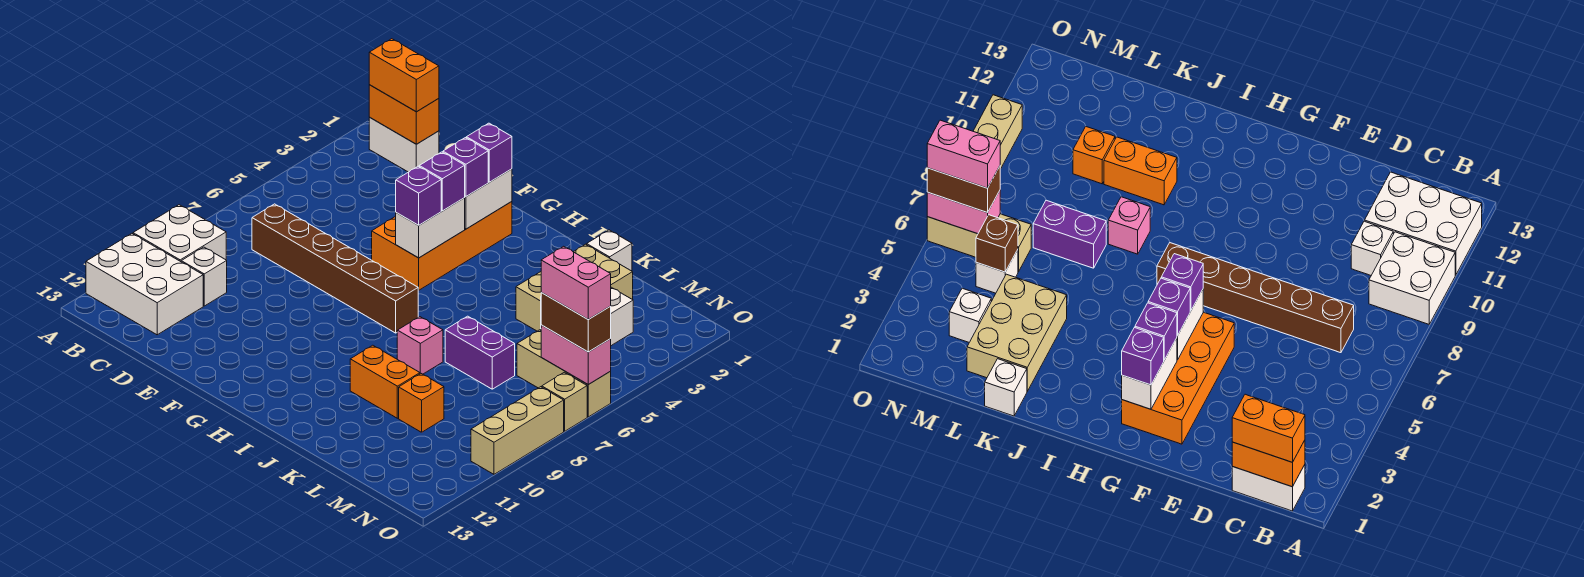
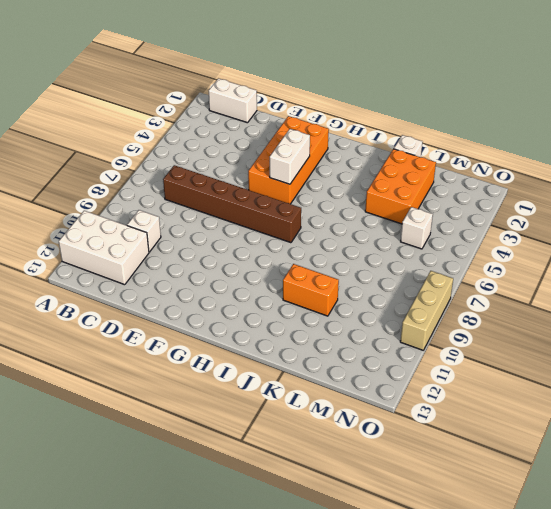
orange 2x3 brick [365,149,436,224] -> tan 2x3 brick [516,244,633,331]
none -> white 2x2 brick [133,205,226,262]
none -> pink 1x1 brick [397,317,443,374]
none -> purple 1x2 brick [445,316,515,389]

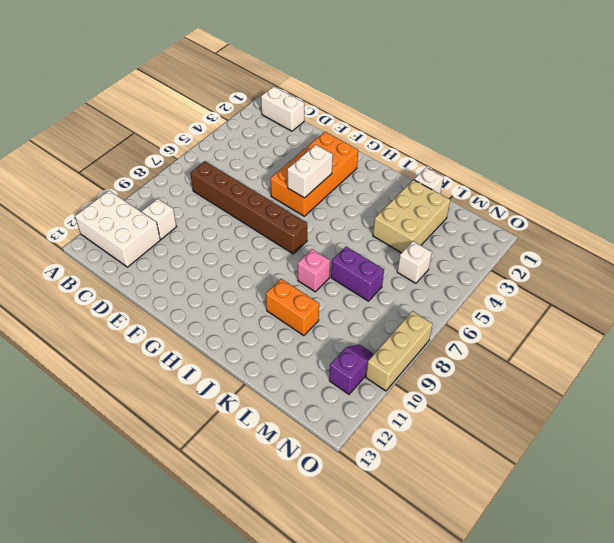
purple 1x2 slope [329,345,374,394] -> none
none -> white 2x2 brick [133,205,226,262]
none -> orange 1x1 brick [399,374,444,432]
none -> white 1x1 brick [611,287,633,346]

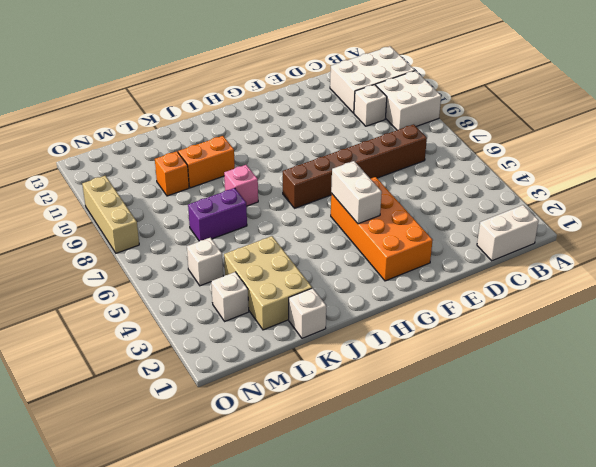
none -> tan 1x3 brick [517,330,611,417]
none -> tan 1x1 brick [542,372,587,431]
none -> orange 1x2 brick [369,85,439,144]

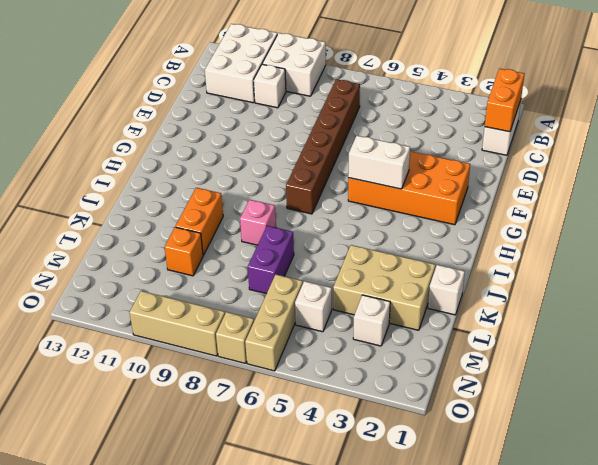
none -> white 1x2 brick [465,169,512,229]
none -> brown 1x1 brick [976,215,1018,272]
none -> pink 1x2 brick [541,325,611,385]

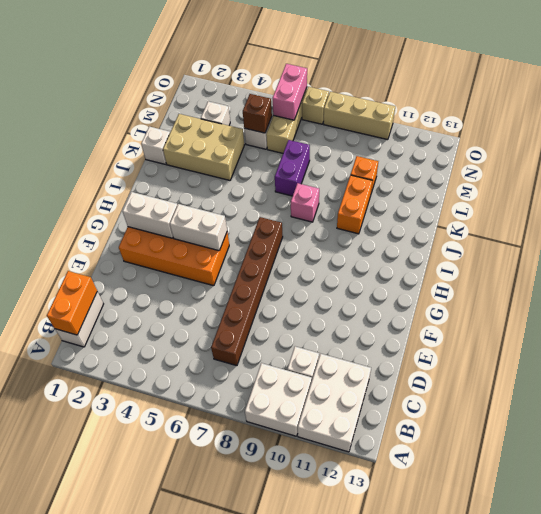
none -> orange 1x2 brick [369,39,439,112]
none -> purple 1x1 brick [466,123,512,182]
none -> purple 1x1 brick [443,138,488,197]

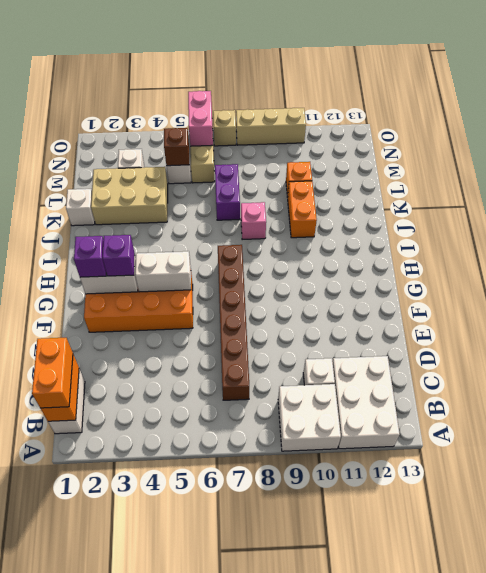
none -> purple 1x1 brick [419,152,465,211]
none -> purple 1x1 brick [396,166,441,225]
none -> brown 1x2 brick [541,293,611,352]

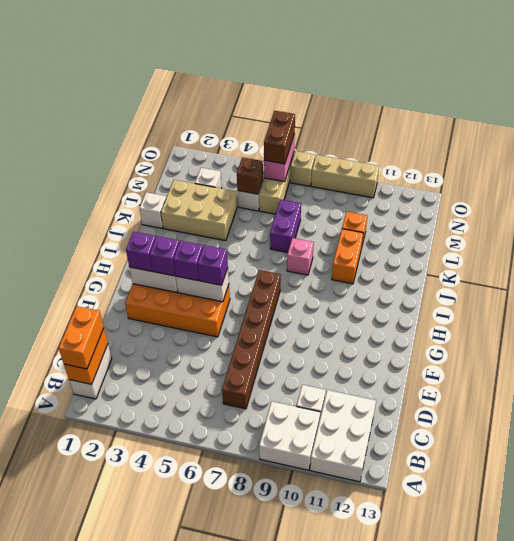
none -> pink 1x2 brick [541,246,611,319]

